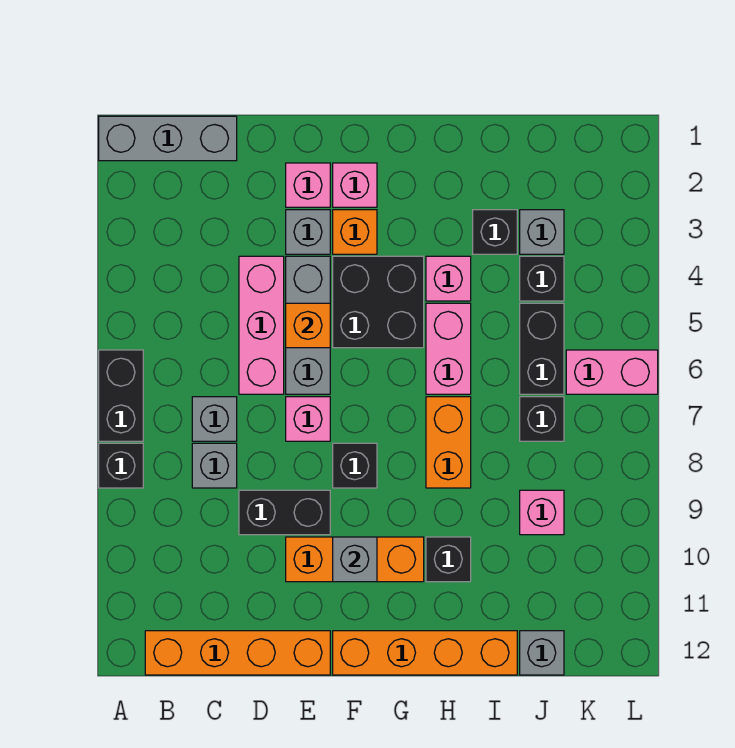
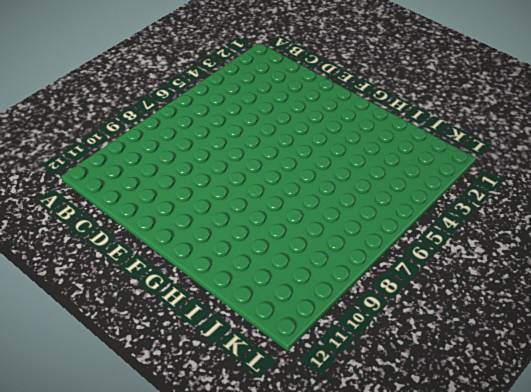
none -> grey 1x3 brick [99,116,237,161]
none -> black 1x2 brick [99,350,143,441]
none -> black 1x1 brick [99,443,143,488]
none -> orange 1x4 brick [145,631,330,675]

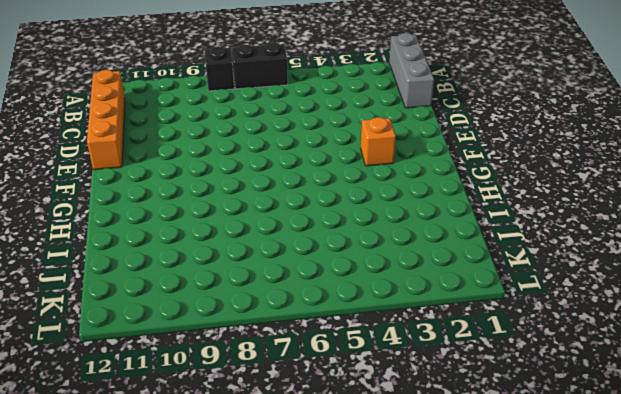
none -> grey 1x1 brick [192,397,237,441]
none -> grey 1x1 brick [192,443,237,488]
none -> pink 1x3 brick [239,256,284,394]
none -> black 1x2 brick [239,490,330,535]

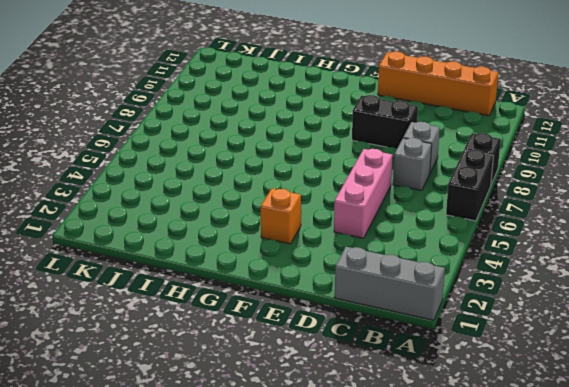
none -> pink 1x1 brick [286,163,330,207]
none -> grey 1x1 brick [286,210,330,254]
none -> grey 1x3 brick [286,256,330,394]
none -> pink 1x1 brick [286,397,330,441]

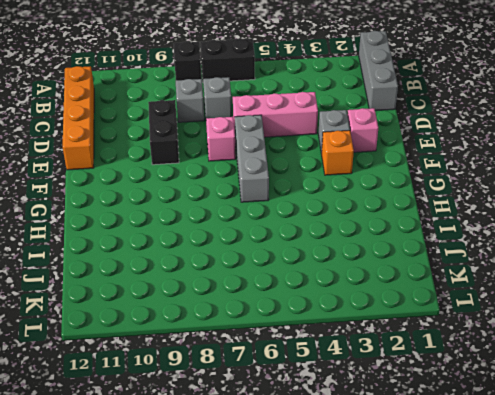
grey 1x3 brick [235,115,269,202] -> grey 1x3 brick turned to [286,256,330,394]
none -> orange 1x3 brick [286,537,424,582]
none -> pink 1x1 brick [333,163,377,207]
none -> black 2x2 brick [333,256,424,348]
none -> black 1x1 brick [333,443,377,488]

